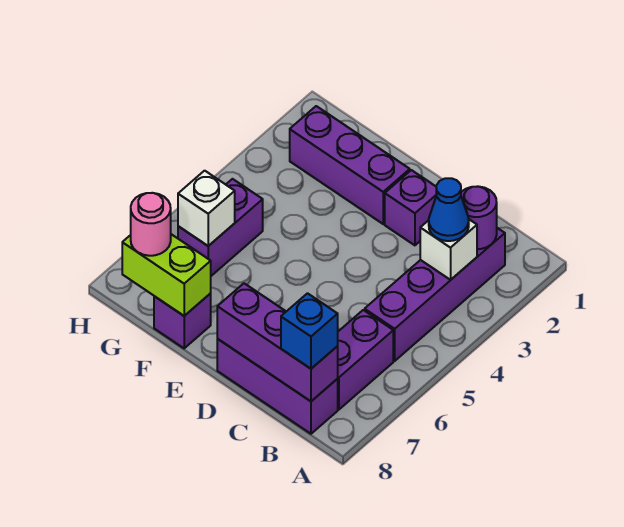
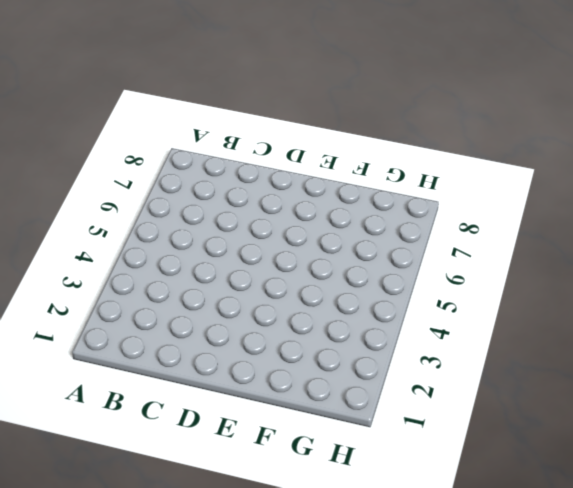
none -> purple 1x4 brick [365,228,505,361]
none -> purple 1x2 brick [338,310,393,410]
none -> purple 1x3 brick [217,339,338,434]

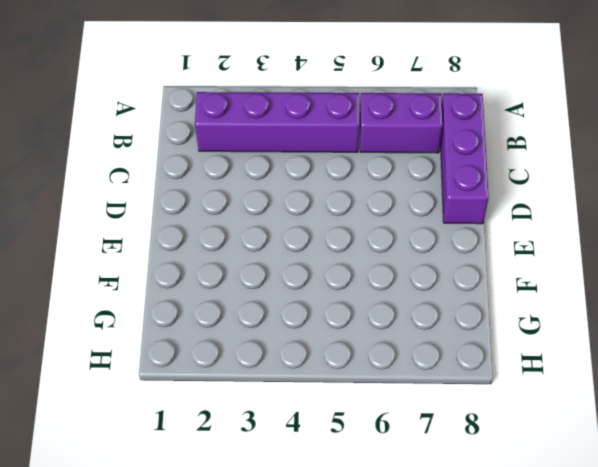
none -> purple 1x1 brick [385,170,437,245]
none -> purple 1x3 brick [290,106,410,224]
none -> purple 1x1 brick [154,294,211,348]

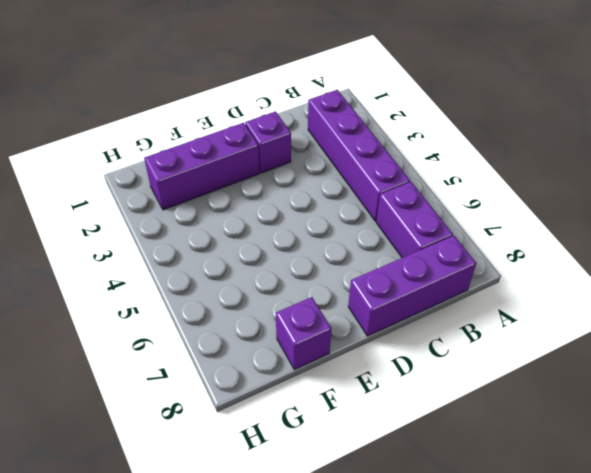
none -> purple 1x2 brick [178,179,263,276]
none -> purple 1x1 round brick [461,186,497,249]
none -> white 1x1 brick [420,220,477,280]

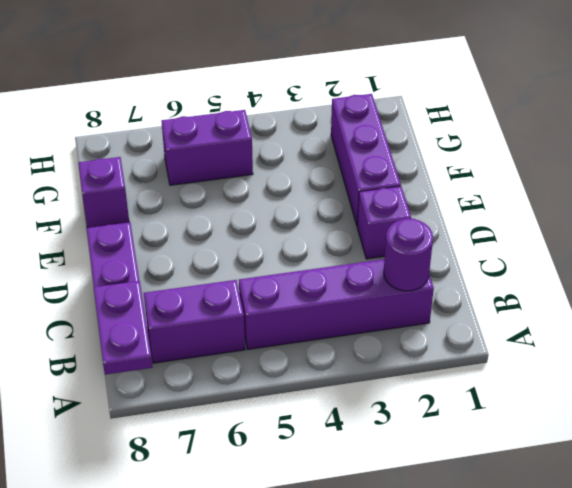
purple 1x2 plate [94,281,152,375] -> purple 1x3 brick [217,283,338,401]
none -> white 1x1 brick [420,220,477,280]
none -> lime 1x2 brick [122,234,211,316]
none -> white 1x1 brick [178,171,235,246]

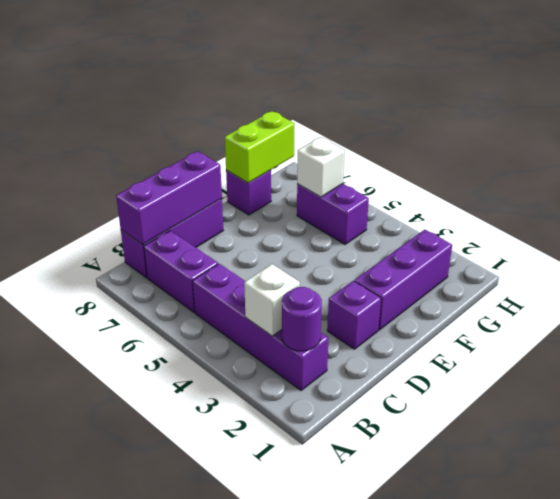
none -> blue 1x1 cone [429,178,469,241]
none -> blue 1x1 brick [281,293,338,369]
none -> pink 1x1 round brick [131,193,171,256]

